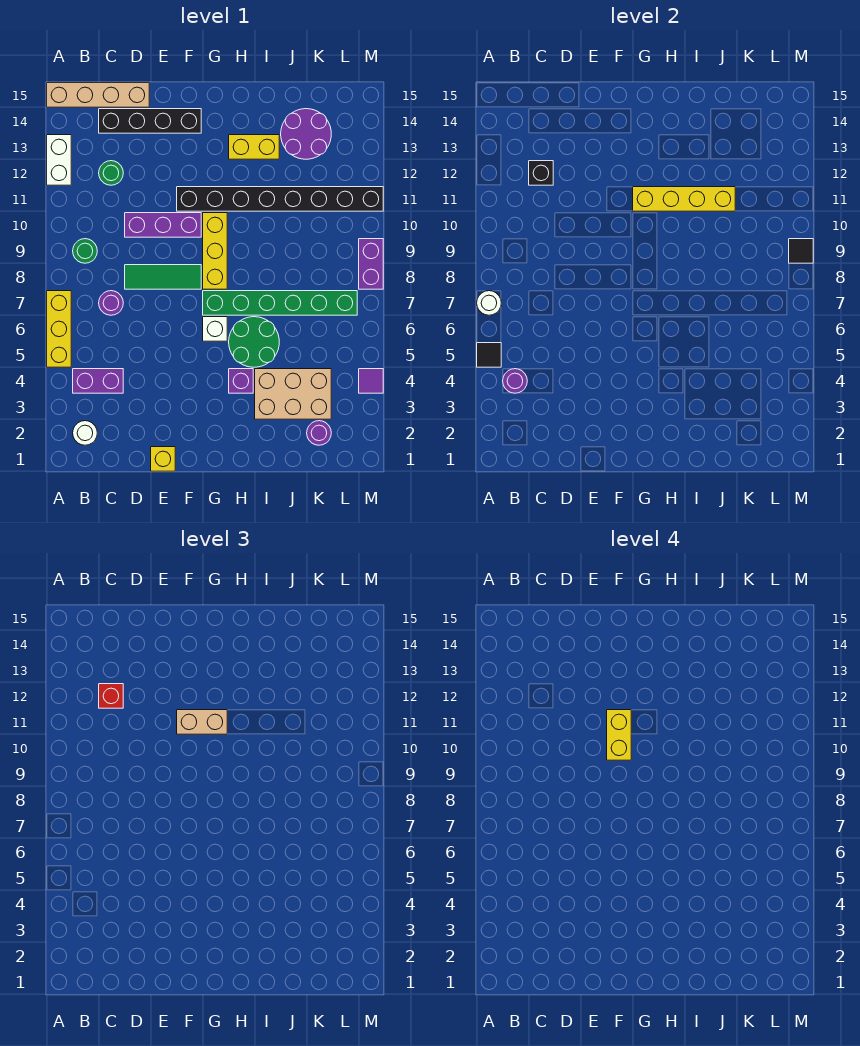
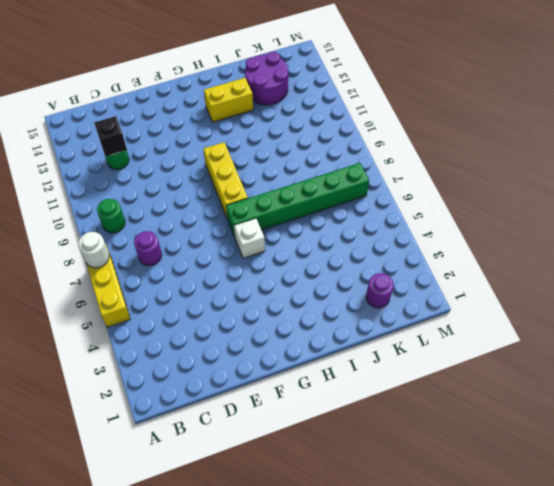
none -> white 1x2 brick [47,135,71,185]
none -> tan 1x4 brick [47,83,149,107]
none -> white 1x1 round brick [73,421,97,445]
none -> purple 1x2 brick [73,369,123,393]

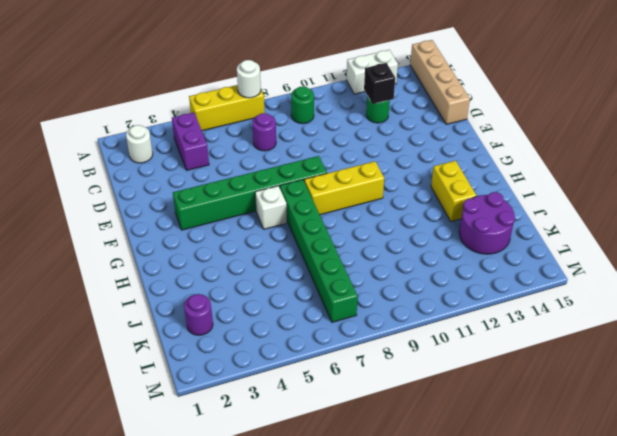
green 1x6 brick [173,156,327,230] -> green 1x3 tile [125,265,201,289]
none -> black 1x4 brick [99,109,201,133]
none -> purple 1x3 brick [125,213,201,237]
none -> yellow 1x1 brick [151,447,175,471]
none -> black 1x8 brick [177,187,383,211]

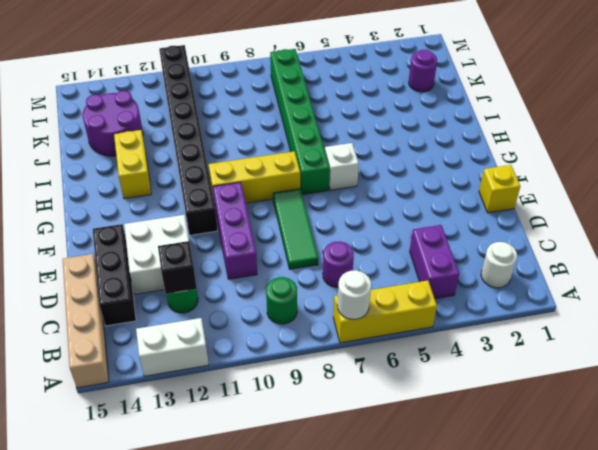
black 1x3 brick [93,224,136,326] -> black 1x4 brick [99,109,201,133]
white 2x2 brick [124,215,189,294] -> none
none -> purple 1x1 brick [229,369,253,393]
none -> green 2x2 round brick [229,317,279,367]
none -> tan 2x3 brick [255,369,331,419]
none -> purple 1x1 tile [359,369,383,393]

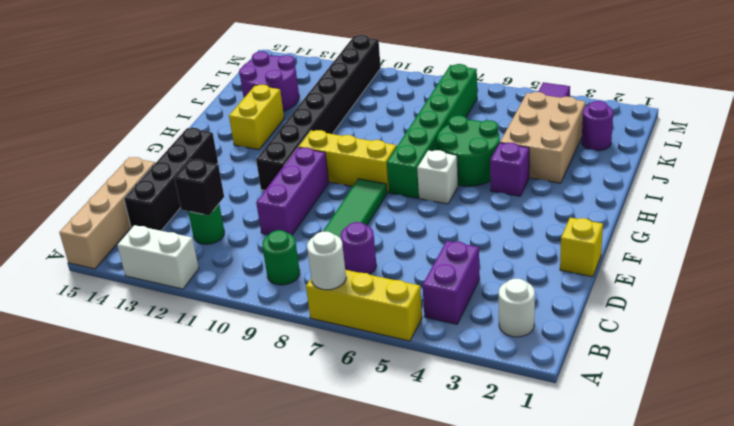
none -> purple 1x2 brick [359,239,383,289]
none -> black 1x1 tile [477,343,501,367]
none -> purple 1x1 round brick [503,369,527,393]
none -> yellow 1x4 brick [633,187,735,211]

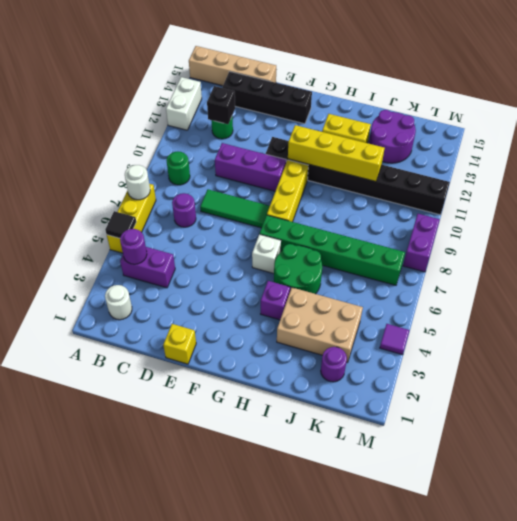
none -> black 1x1 tile [789,239,813,263]
none -> red 1x1 brick [99,684,123,708]
none -> tan 1x2 brick [177,710,227,734]
none -> yellow 1x2 brick [607,710,631,760]

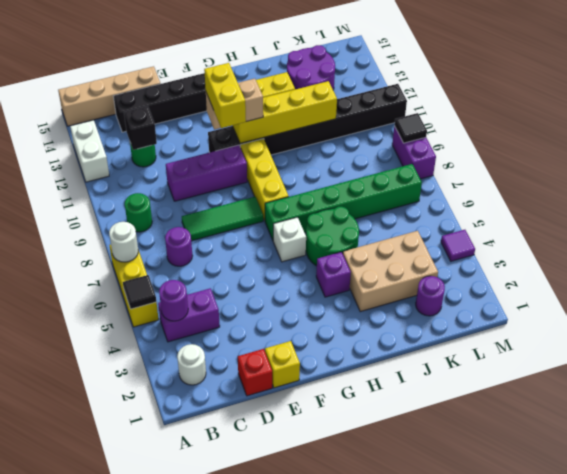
red 1x1 brick [238,349,272,396] -> red 1x1 brick moved to [99,684,123,708]

